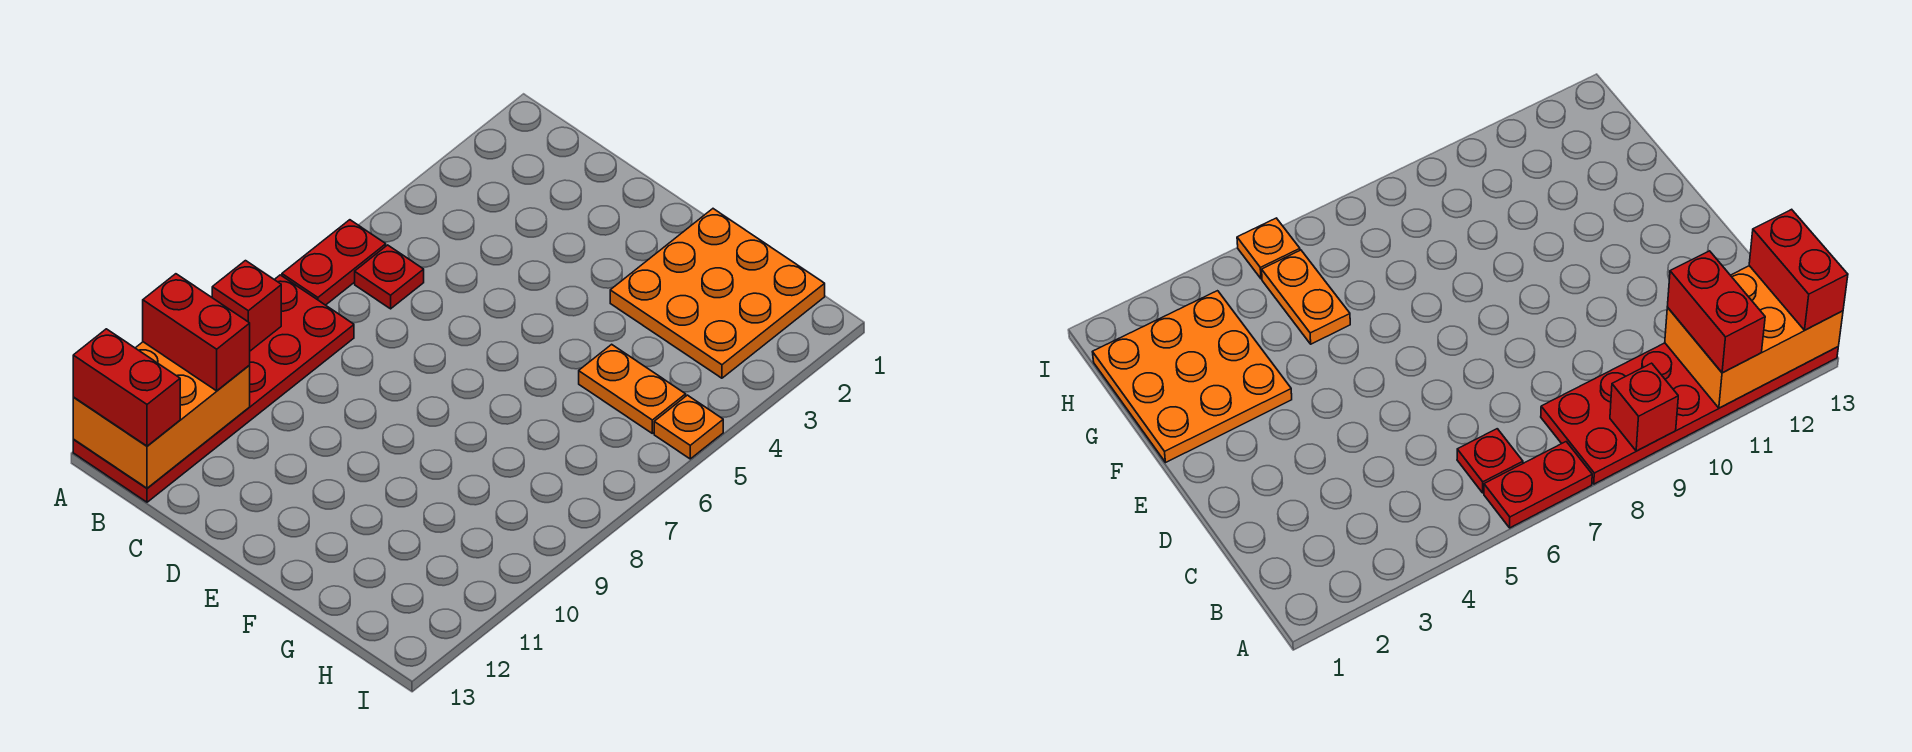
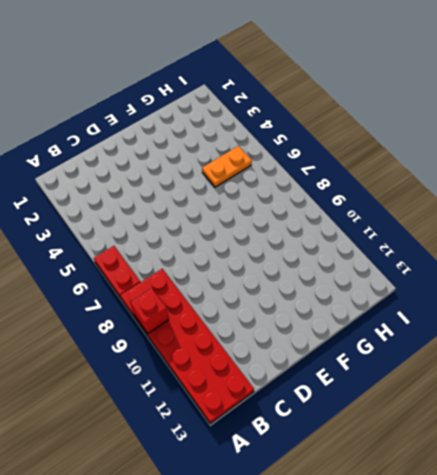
none -> red 1x1 plate [355,245,424,309]
none -> orange 3x3 plate [610,209,825,378]

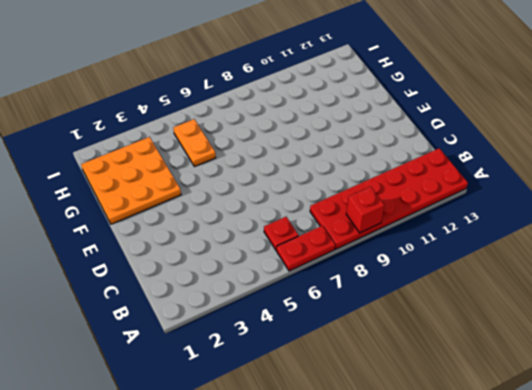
none -> orange 1x1 plate [654,395,723,459]
none -> orange 2x3 brick [73,342,250,488]

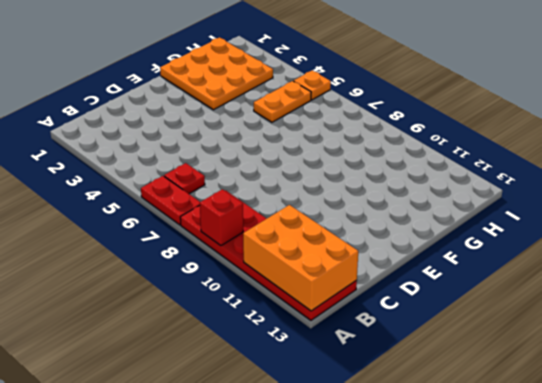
none -> red 1x2 brick [143,274,250,391]
none -> red 1x2 brick [73,329,180,446]

